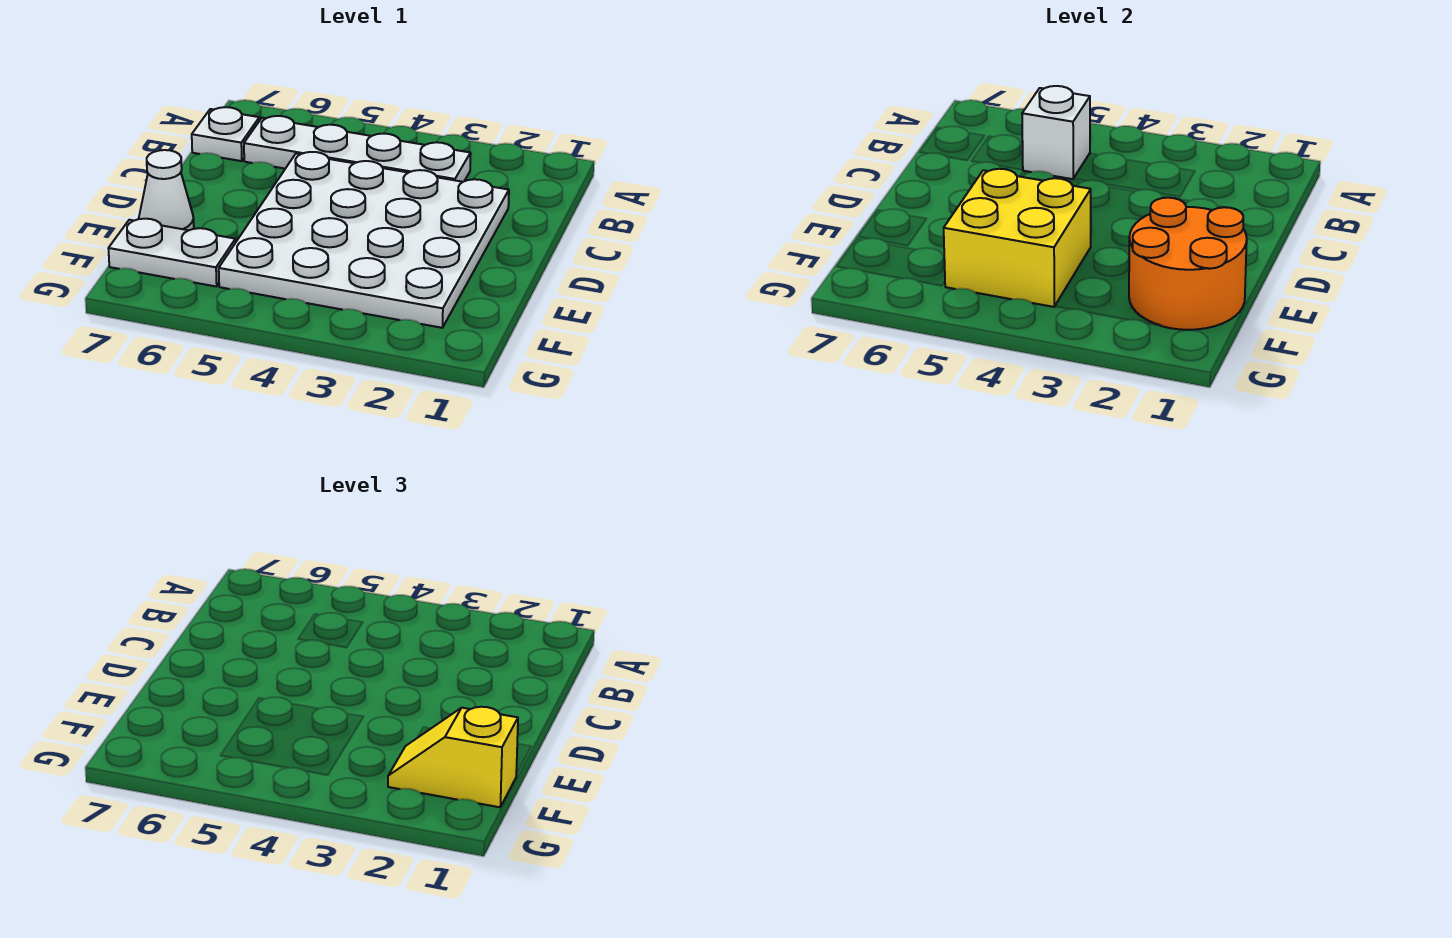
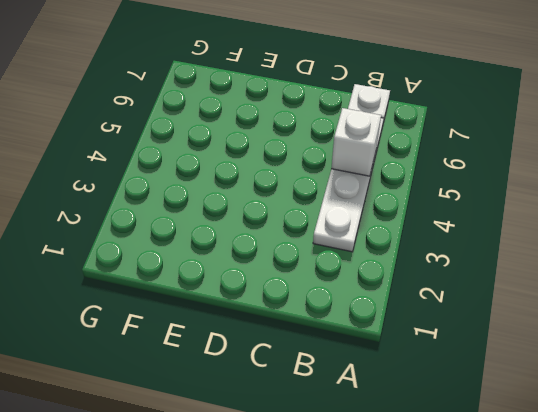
none -> white 4x4 plate [219,152,509,328]
none -> white 1x1 cone [139,150,194,230]

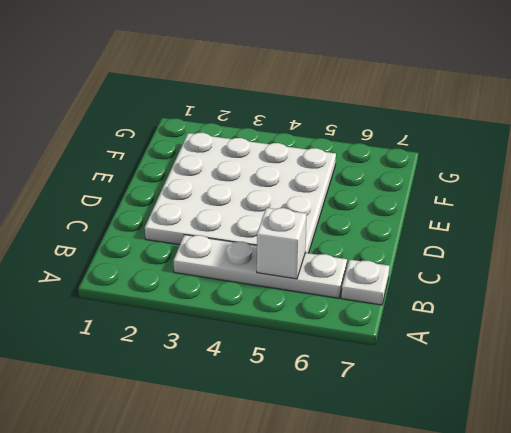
none -> white 1x1 cone [139,150,194,230]
none -> white 1x2 plate [108,219,236,287]

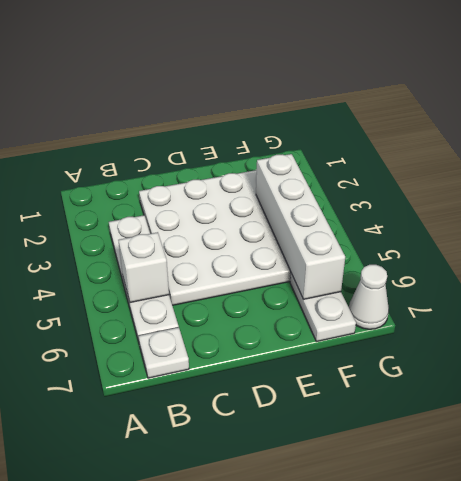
white 1x4 brick [256,154,345,299] -> yellow 2x2 brick [944,169,1091,307]
white 1x1 cone [349,265,389,329] -> white 1x1 cone moved to [139,150,194,230]
none -> orange 2x2 round brick [1129,198,1247,330]
none -> yellow 1x2 slope [388,707,518,807]

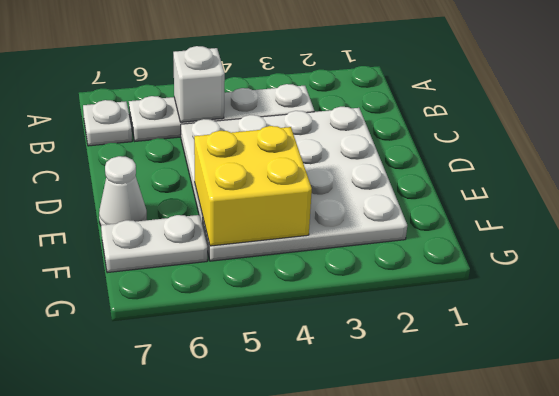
none -> orange 2x2 round brick [1129,198,1247,330]
none -> yellow 1x2 slope [388,707,518,807]

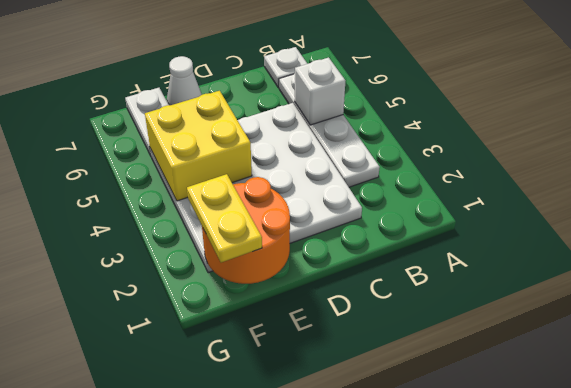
yellow 1x2 plate [187,174,262,263] -> yellow 1x2 slope [388,707,518,807]

